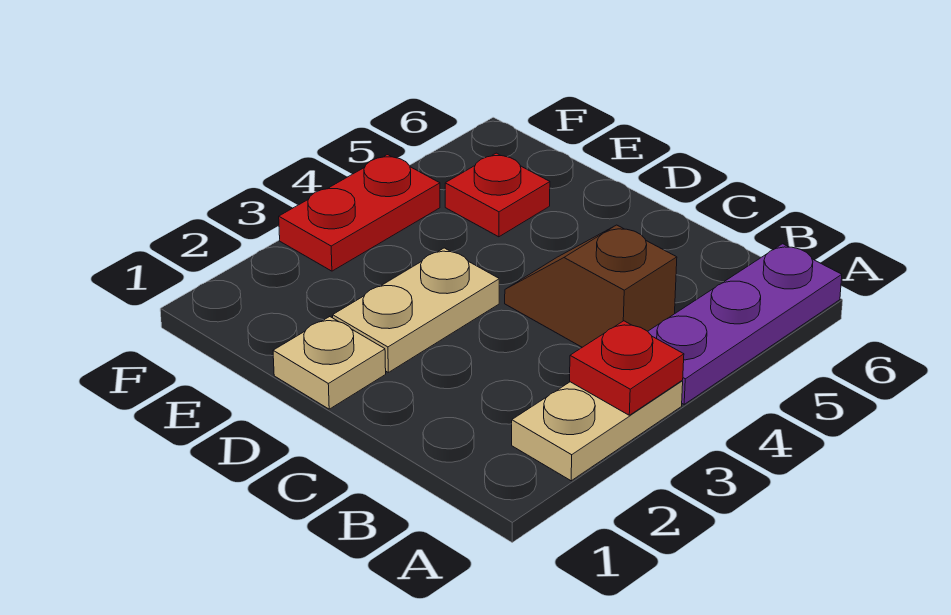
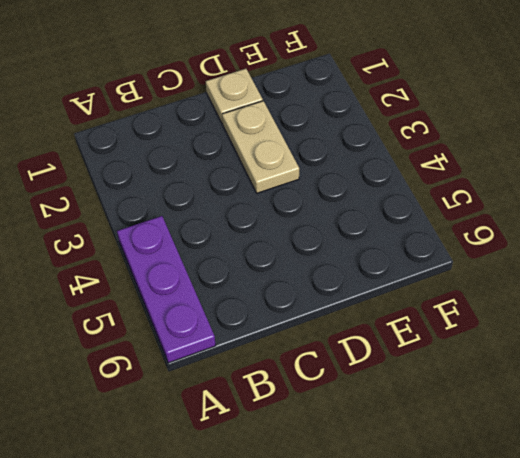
none -> tan 1x2 plate [512,381,683,481]
none -> brown 1x2 slope [505,225,677,347]

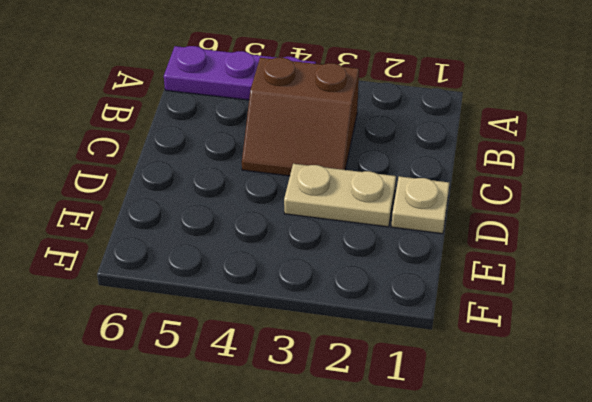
brown 2x2 slope [242,58,359,176] -> brown 1x2 slope [505,225,677,347]
none -> tan 1x2 plate [512,381,683,481]
none -> red 1x1 plate [445,153,550,237]

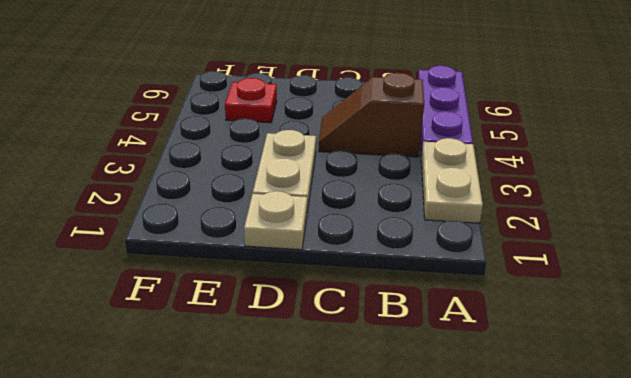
none -> red 1x2 plate [279,155,440,271]
none -> red 1x1 plate [570,321,684,415]

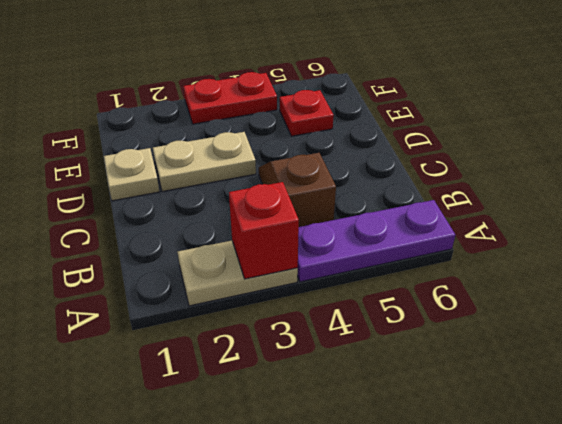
red 1x1 brick [229,182,299,279] -> red 1x1 plate [570,321,684,415]

